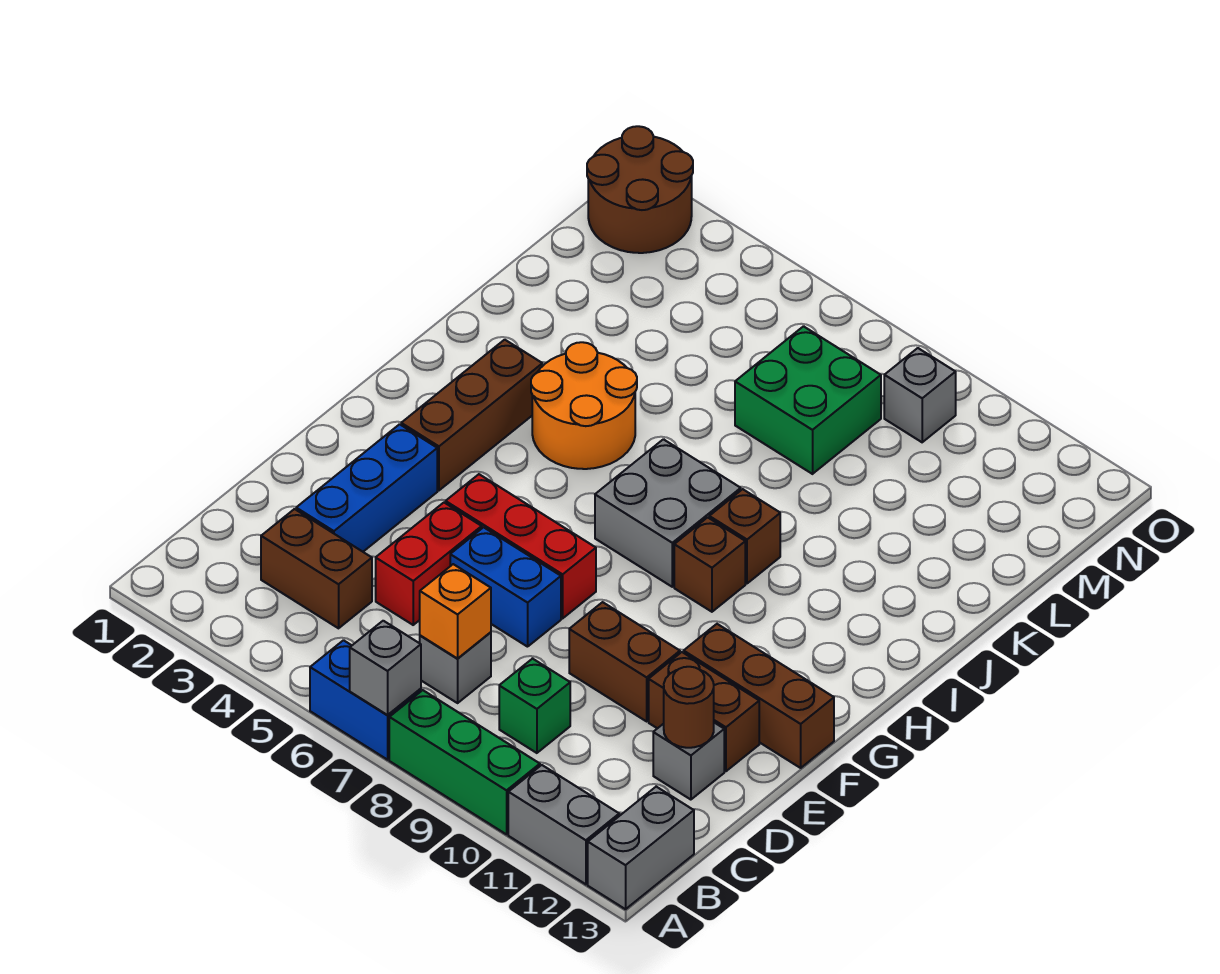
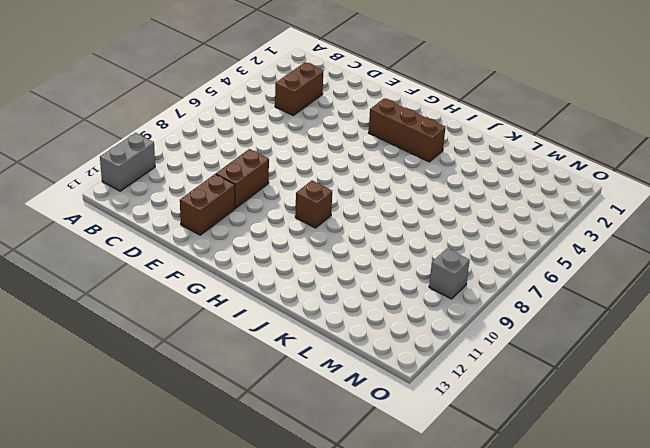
none -> blue 1x2 brick [310,640,421,760]
none -> green 1x3 brick [389,690,540,834]
none -> grey 1x2 brick [588,787,694,909]

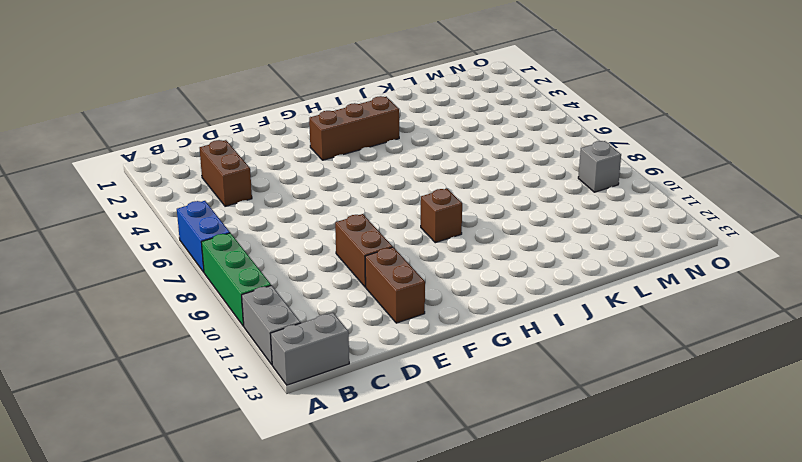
none -> grey 1x1 brick [420,632,491,703]
none -> green 1x1 brick [499,659,570,753]
none -> blue 1x3 brick [296,424,437,552]

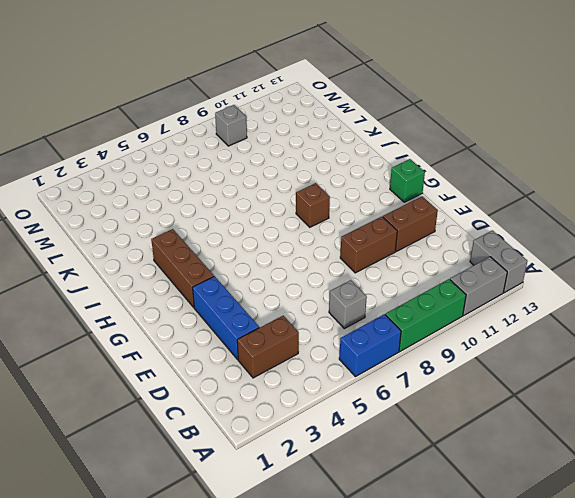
green 1x1 brick [390,159,425,202] -> green 1x1 brick moved to [499,659,570,753]
none -> red 1x2 brick [376,503,482,625]
none -> grey 1x1 brick [653,723,724,800]
none -> blue 1x2 brick [450,527,561,647]

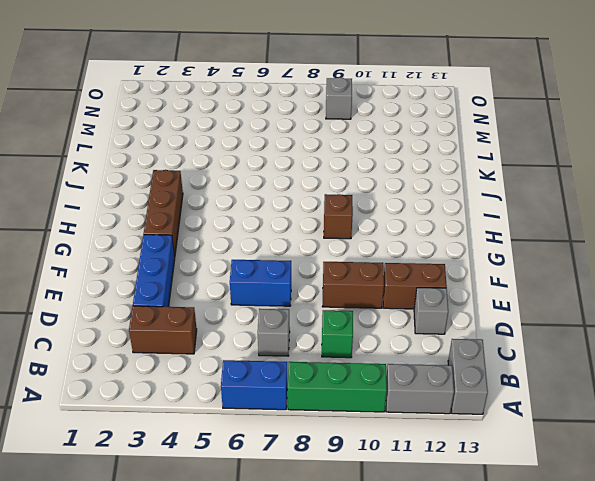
none -> red 1x2 brick [376,503,482,625]
none -> red 1x3 brick [446,474,596,618]
none -> brown 1x3 brick [684,624,834,768]

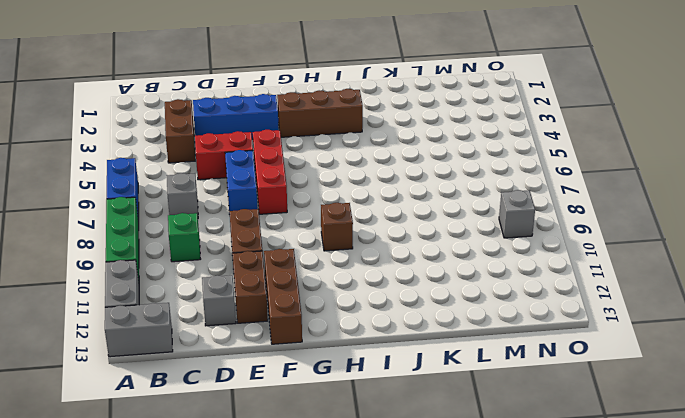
none -> grey 2x2 brick [595,439,741,587]
none -> orange 2x2 round brick [531,342,637,469]
none -> brown 1x1 brick [709,489,780,583]

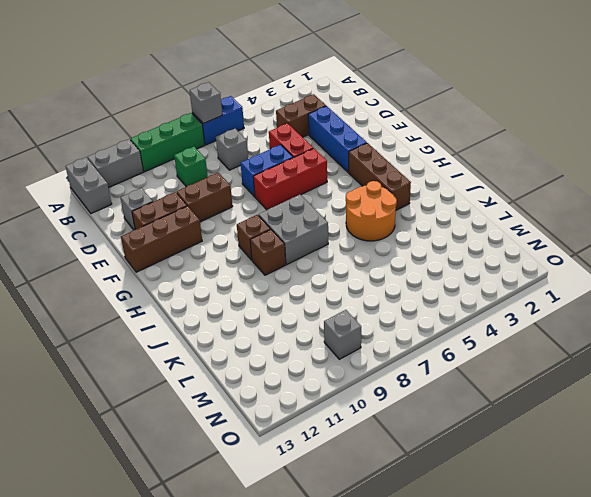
none -> green 2x2 brick [735,326,881,474]
none -> brown 2x2 round brick [587,126,693,253]
none -> orange 1x1 brick [420,564,491,659]

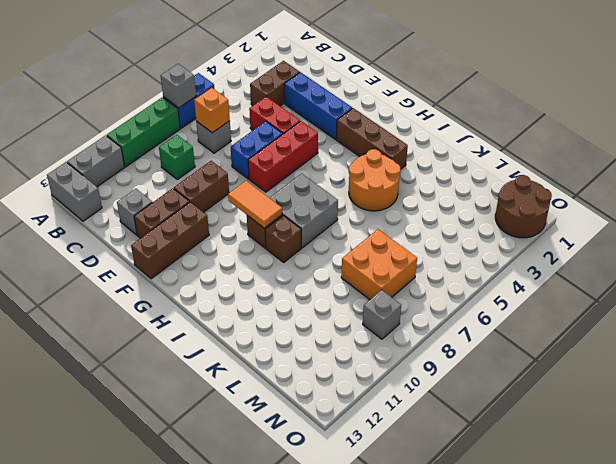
orange 1x2 tile [228,181,282,228] -> none
orange 2x2 brick [341,229,417,300] -> green 2x2 brick [735,326,881,474]
none -> brown 1x1 round brick [664,667,714,748]

